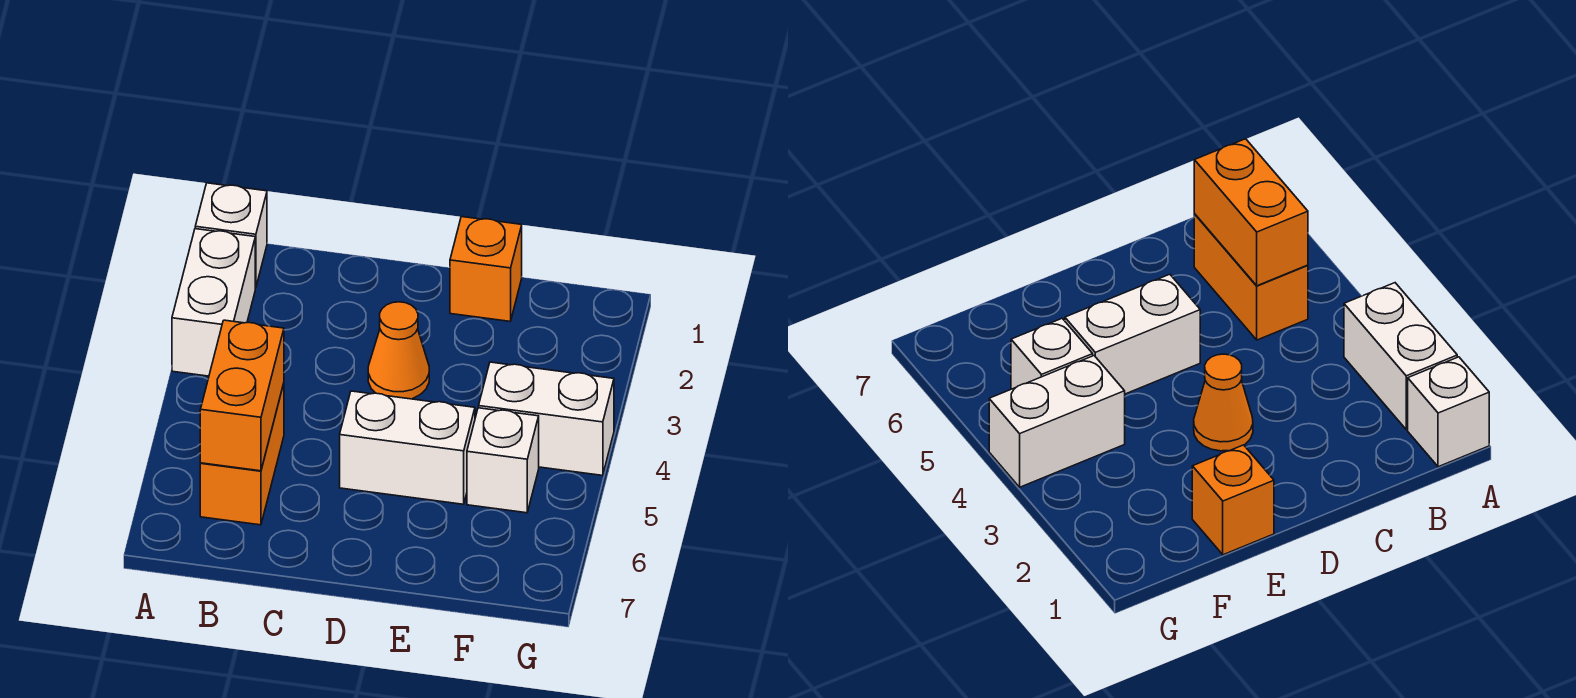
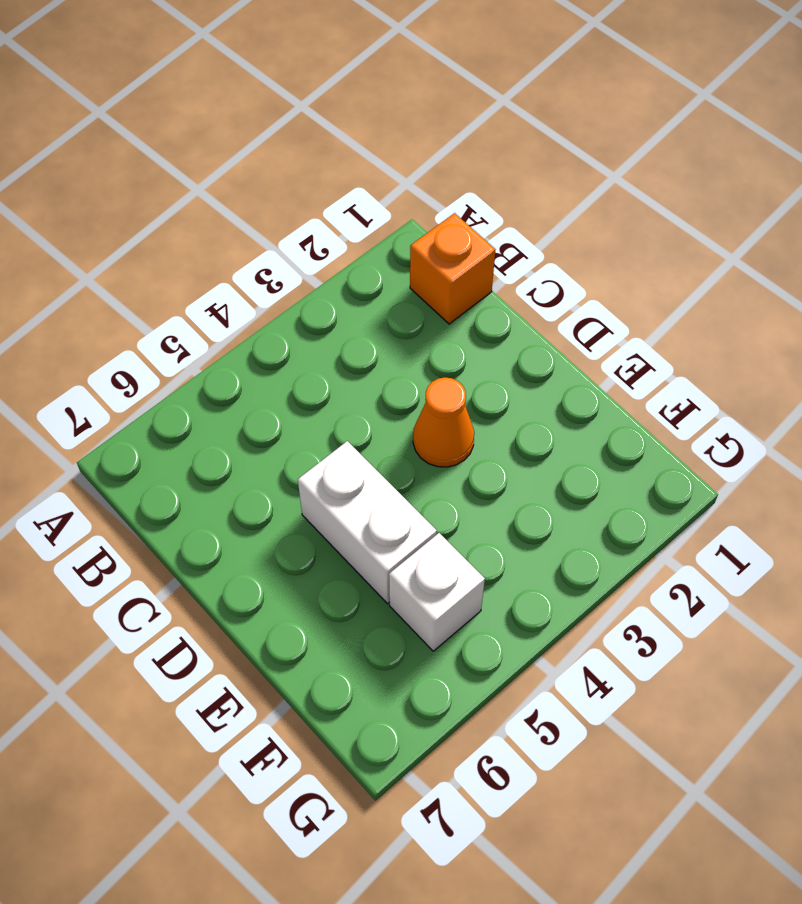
orange 1x1 brick [410,213,496,324] -> orange 1x1 brick moved to [450,217,522,321]
none -> white 1x1 brick [195,183,267,288]
none -> white 1x2 brick [172,229,255,376]

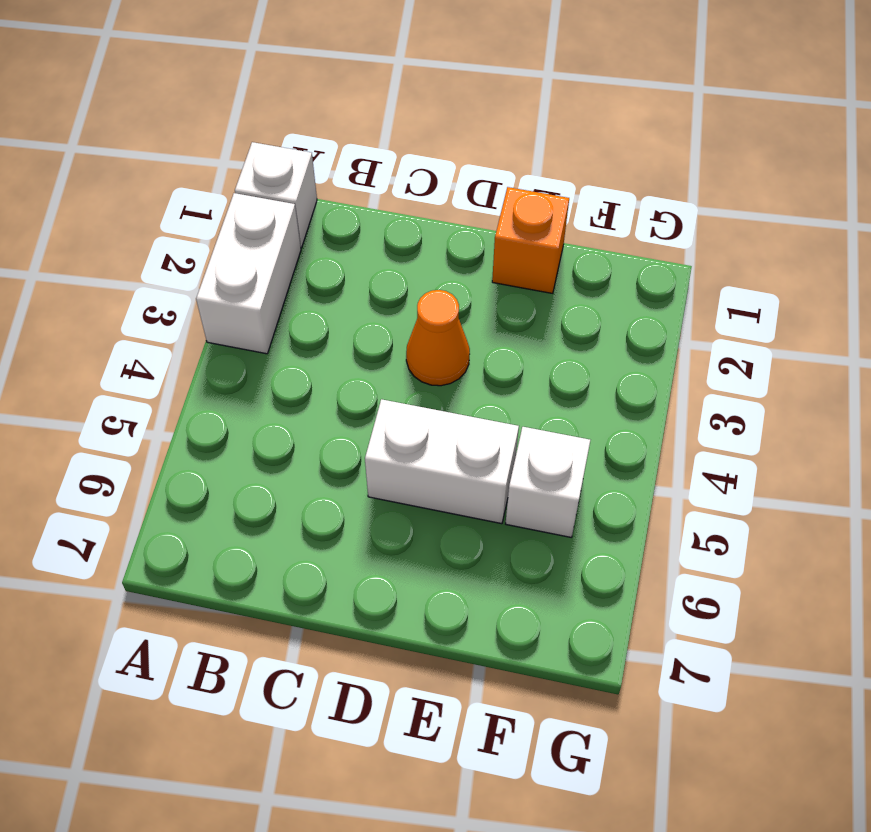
none -> orange 1x2 brick [200,384,284,525]
none -> white 1x2 brick [479,362,614,476]

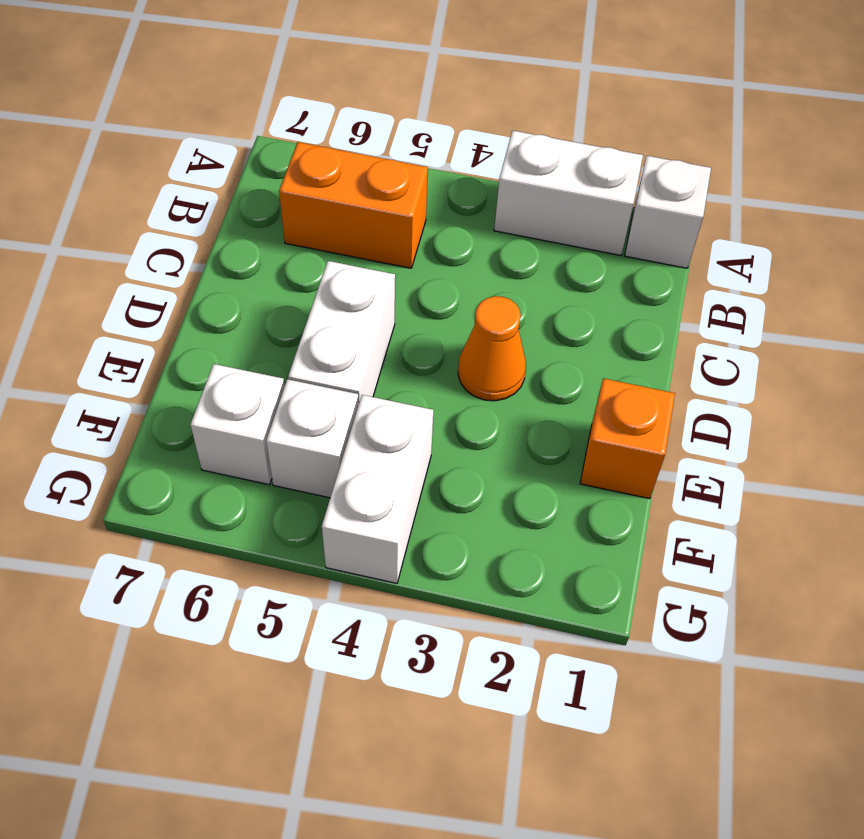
white 1x1 brick [190,364,285,485] -> none
none -> orange 1x2 brick [200,320,284,471]

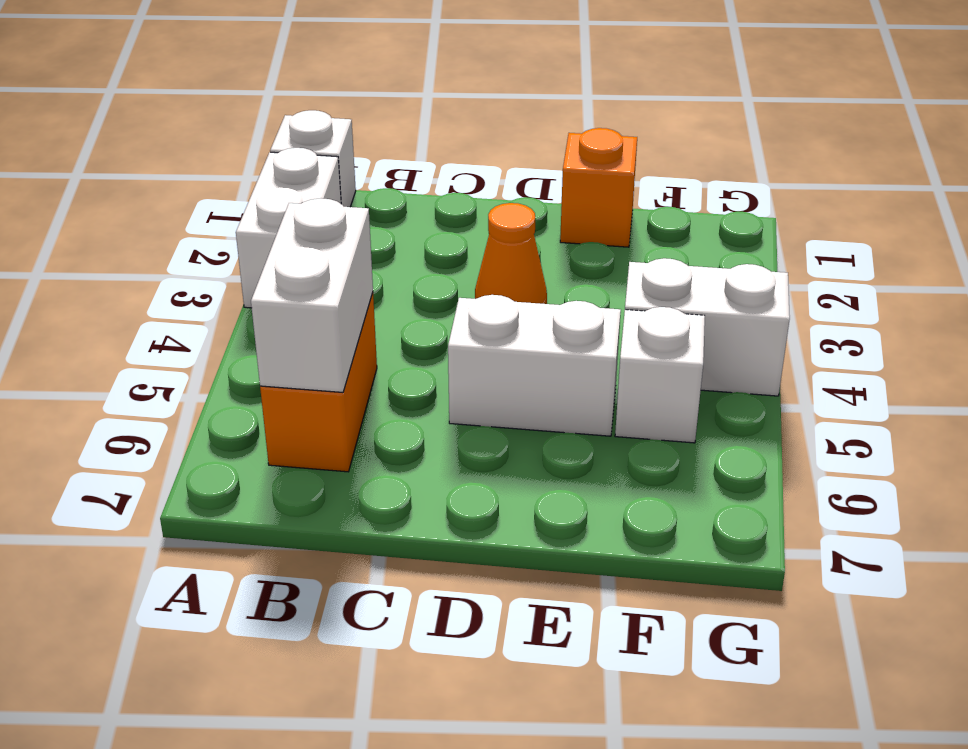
white 1x2 brick [251,198,373,392] -> orange 1x2 brick [200,320,284,471]

